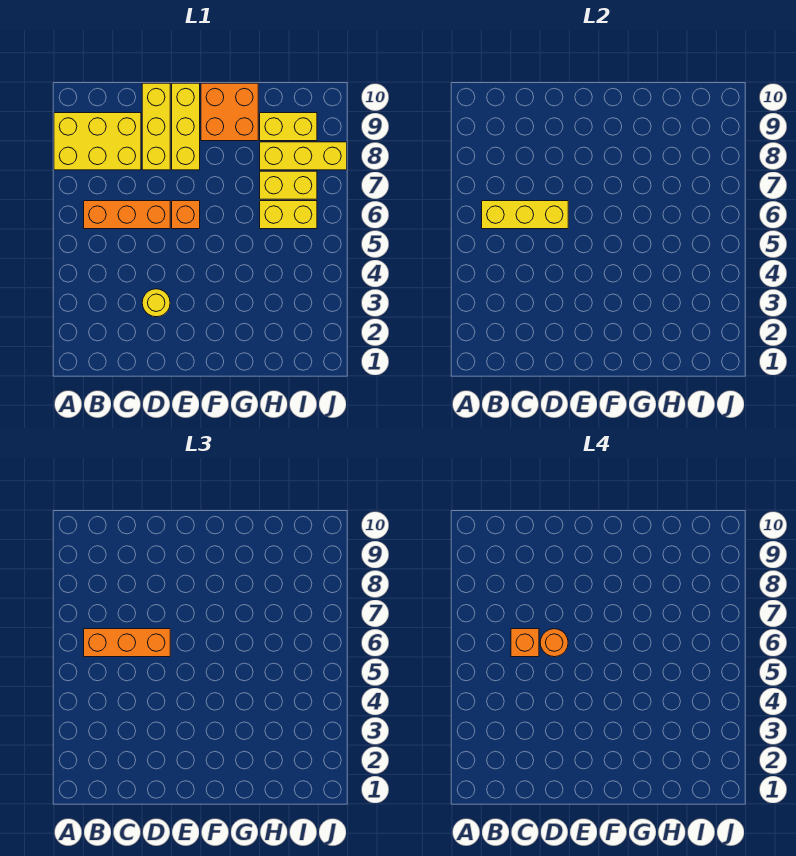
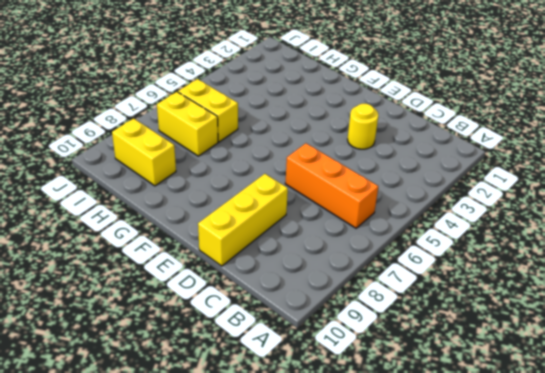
none -> yellow 2x3 brick [54,113,141,170]
none -> orange 1x1 brick [172,201,200,229]
none -> yellow 1x3 brick [172,83,200,170]

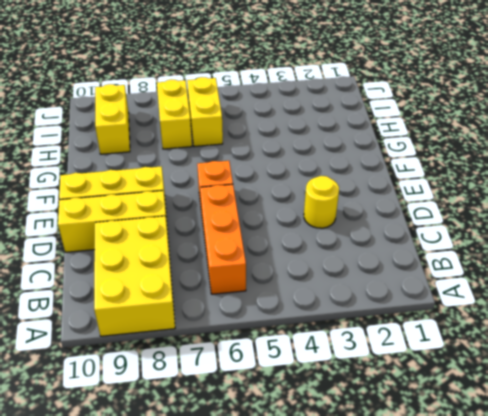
none -> orange 2x2 brick [201,83,258,141]
none -> yellow 1x3 brick [260,142,347,170]
none -> yellow 1x3 brick [482,201,568,229]

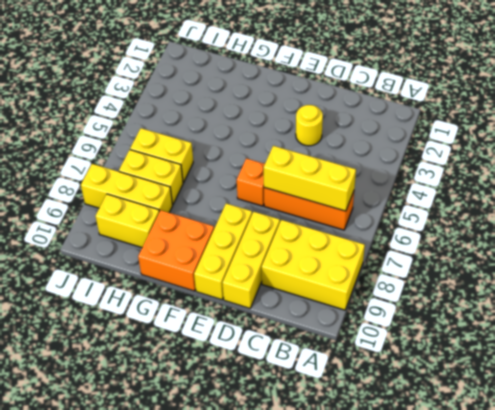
none -> orange 1x3 brick [84,629,170,657]
none -> orange 1x1 brick [511,629,539,657]
none -> orange 1x1 round brick [540,629,568,657]

